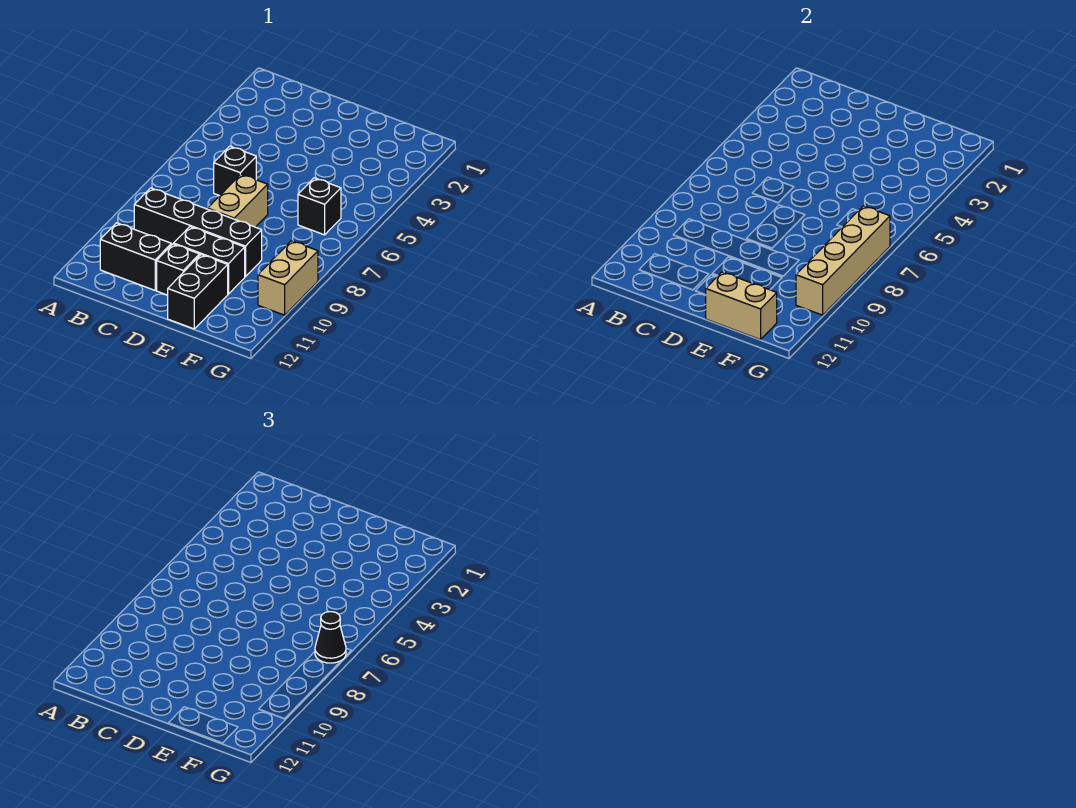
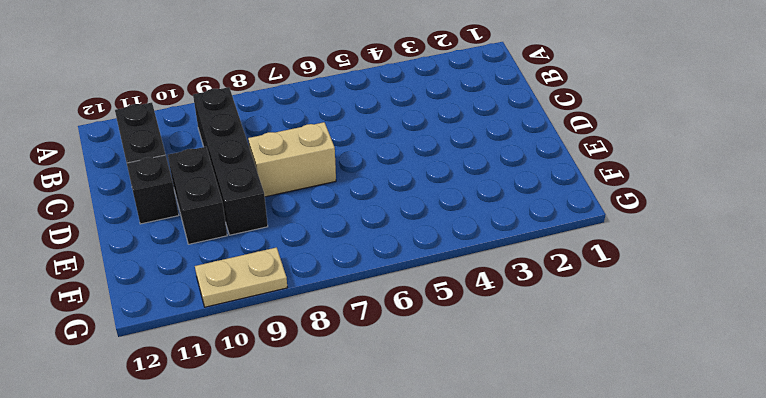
tan 1x2 plate [195,247,287,307] -> tan 1x2 brick [258,241,318,315]
none -> black 1x1 brick [214,146,256,196]
none -> black 1x2 brick [168,255,228,329]
none -> black 1x1 brick [298,178,341,235]

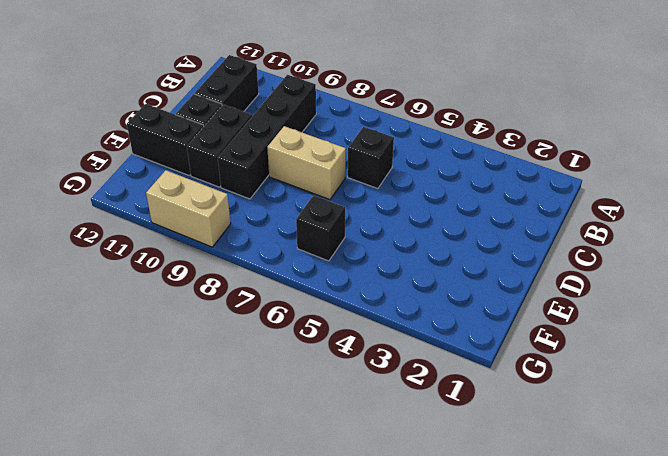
none -> tan 1x2 brick [706,272,777,340]
none -> tan 1x4 brick [796,206,890,315]
none -> black 1x1 cone [315,612,346,663]

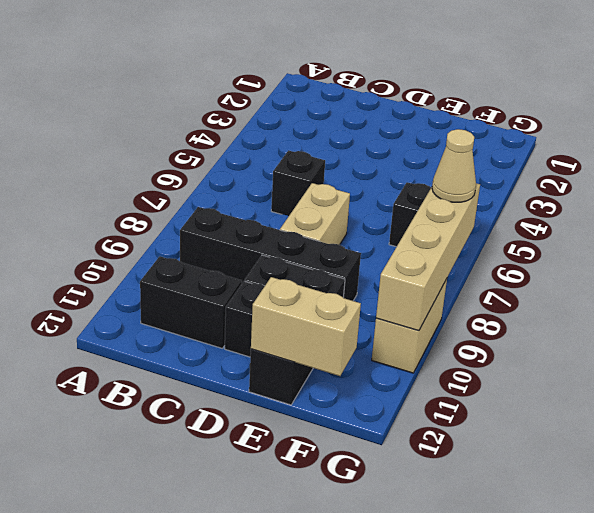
tan 1x1 cone [432,129,476,202] -> black 1x1 cone [315,612,346,663]

